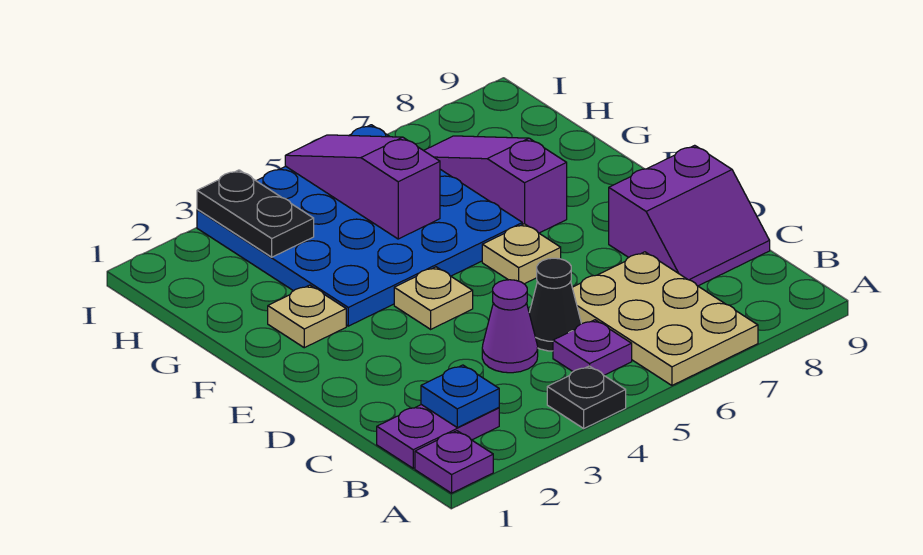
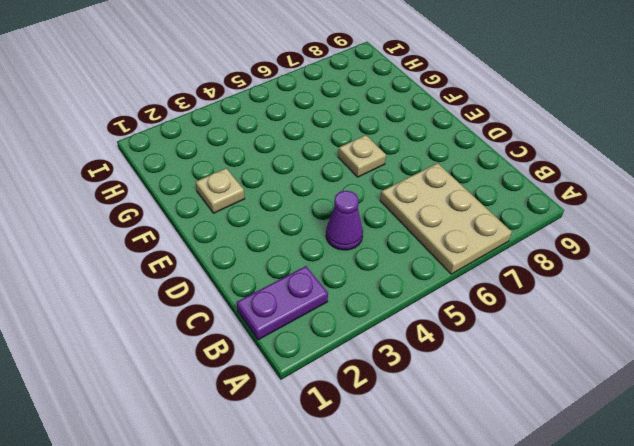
none -> purple 1x1 plate [415,431,493,493]
none -> black 1x1 plate [547,366,626,428]
none -> purple 1x1 plate [553,320,632,375]

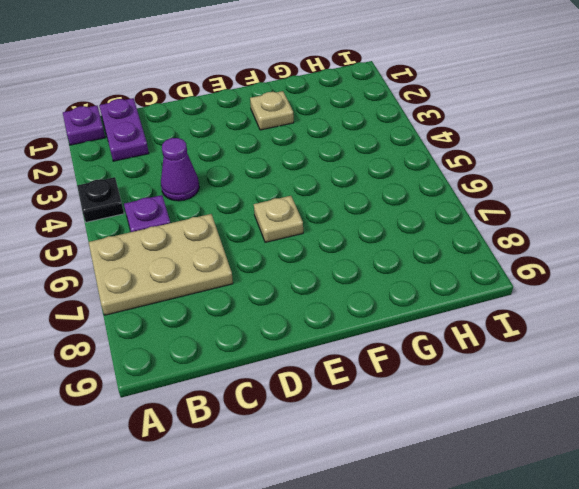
none -> black 1x1 cone [529,258,581,351]
none -> purple 2x2 slope [609,145,770,286]
none -> tan 1x1 plate [394,267,473,329]

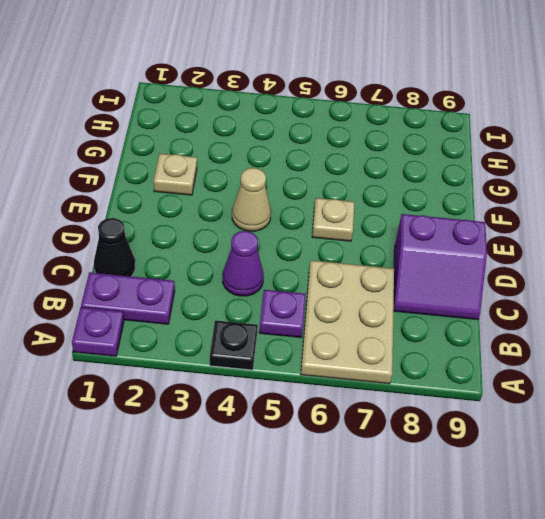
black 1x1 cone [94,218,135,276] -> black 1x1 cone moved to [529,258,581,351]
tan 1x1 cone [232,168,271,231] -> tan 1x1 plate [394,267,473,329]
none -> blue 4x4 plate [197,125,522,326]
none -> purple 1x3 slope [424,136,567,233]
none -> blue 1x1 plate [421,365,499,428]

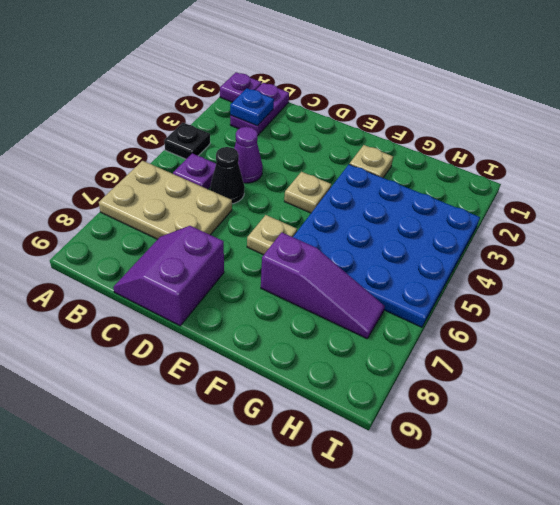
none -> purple 1x3 slope [285,135,440,239]
none -> black 1x2 plate [197,170,314,257]

